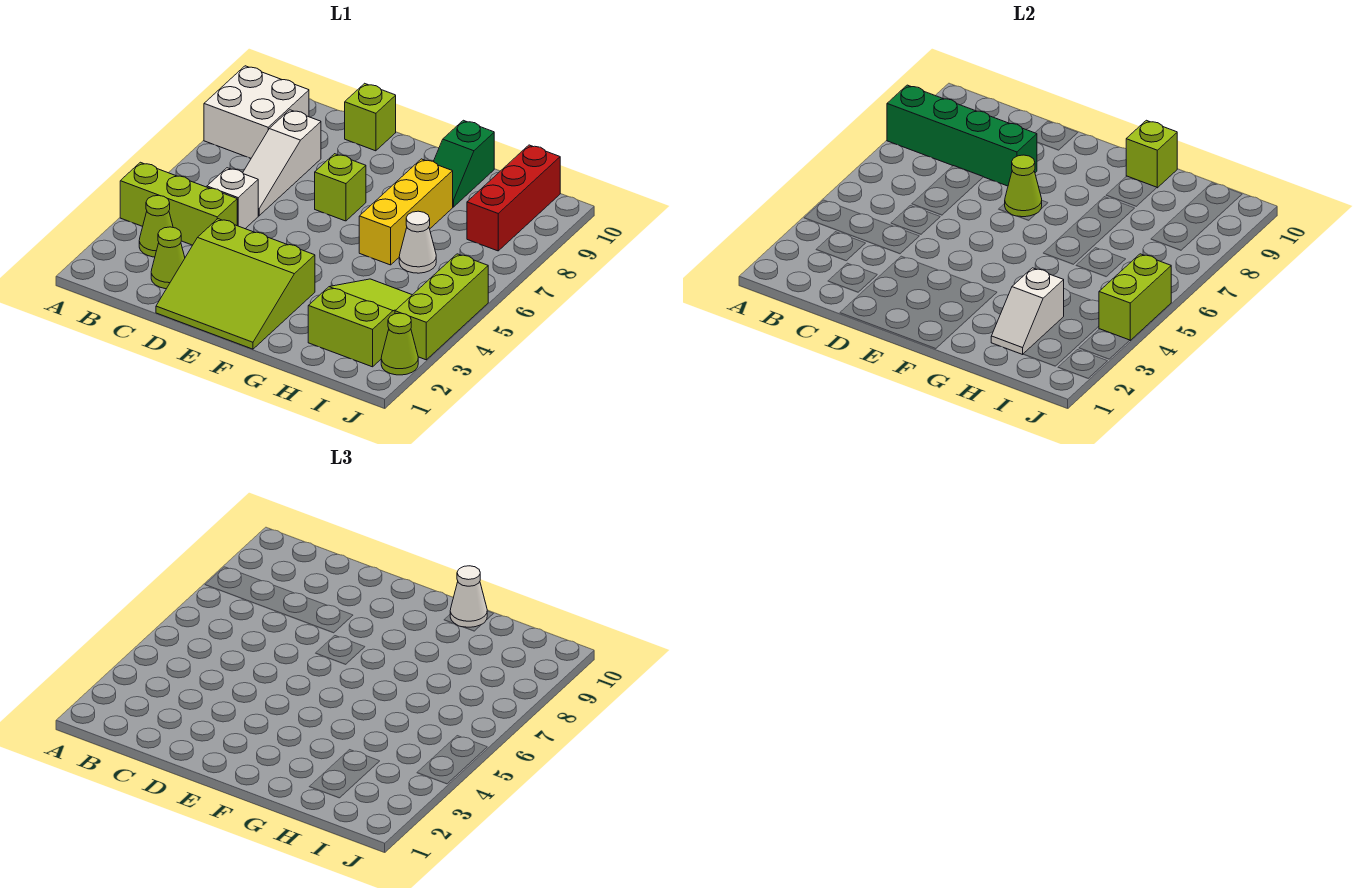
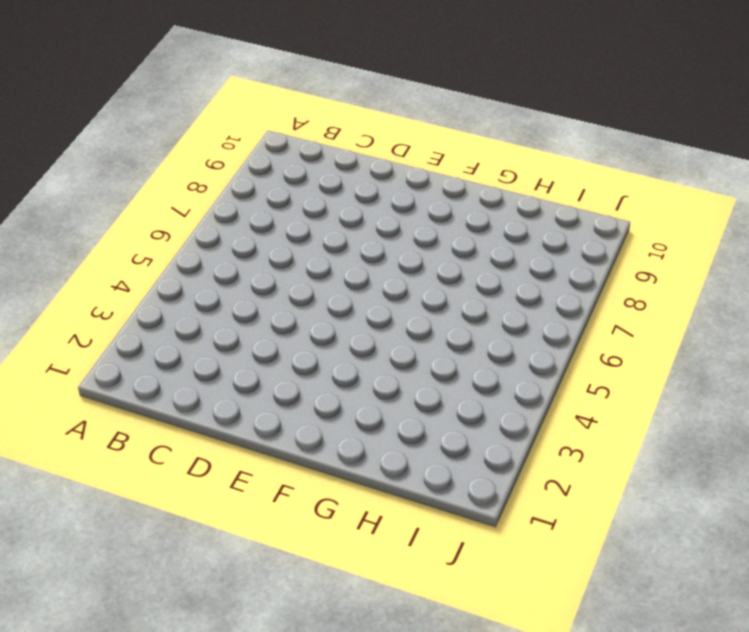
none -> lime 1x3 brick [120,162,237,245]
none -> white 2x2 brick [204,66,309,158]
none -> lime 1x1 cone [139,195,173,257]

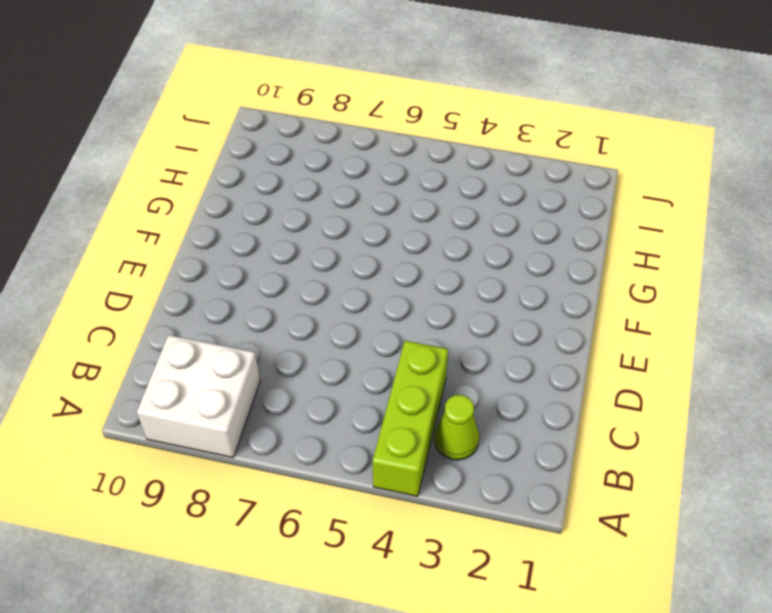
none -> lime 1x1 cone [151,227,185,289]
none -> white 1x1 brick [207,168,258,229]
none -> white 1x3 slope [243,110,321,216]

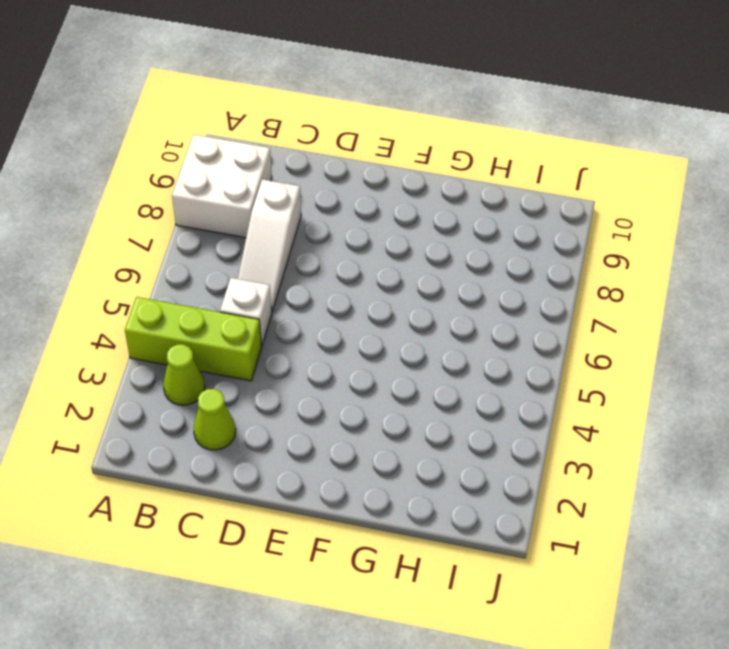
none -> lime 3x3 slope [156,219,315,349]
none -> lime 1x1 brick [345,83,396,151]
none -> lime 1x1 brick [315,154,366,221]

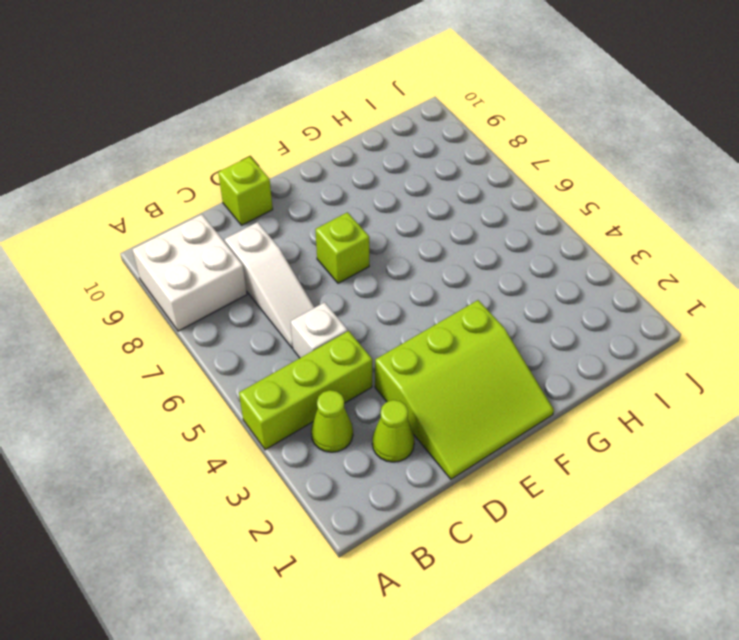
none -> yellow 1x3 brick [359,159,453,265]
none -> green 1x2 slope [433,120,494,207]
none -> lime 2x3 slope [308,279,412,367]

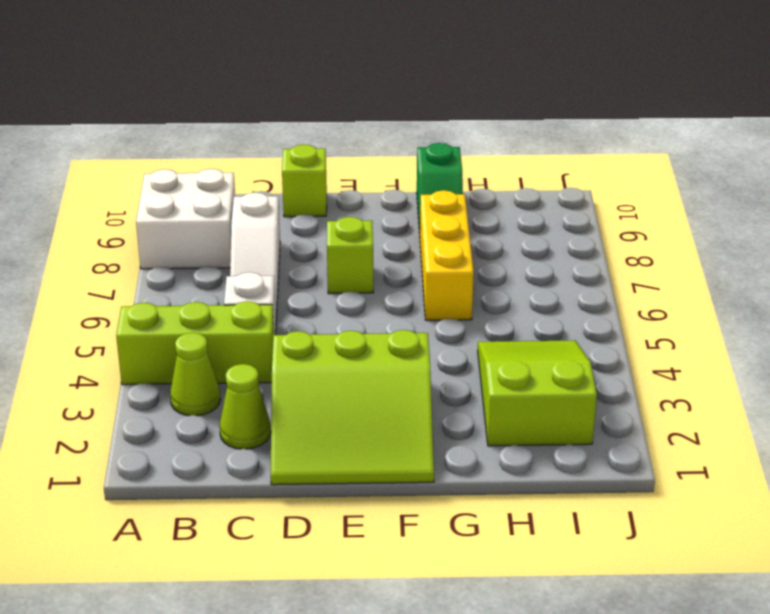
none -> white 1x1 cone [399,211,436,273]
none -> red 1x3 brick [467,145,560,251]
none -> lime 1x1 cone [381,313,418,375]

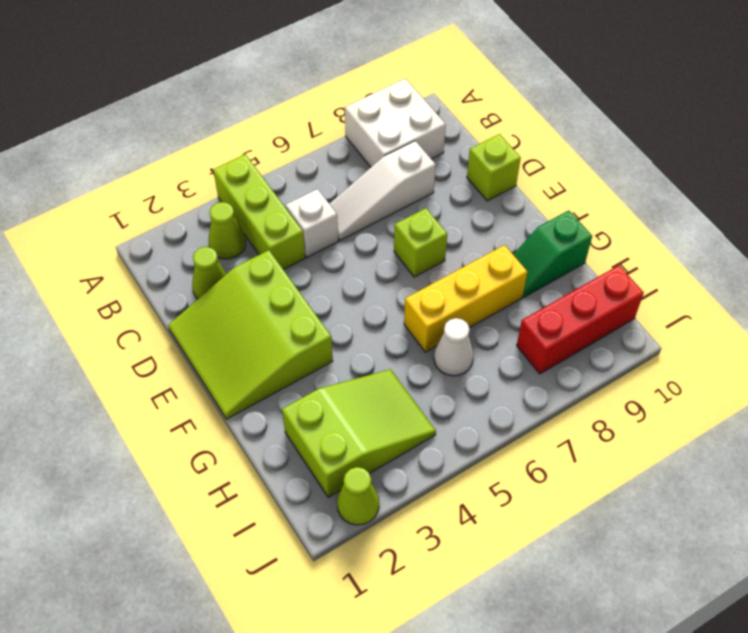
none -> lime 1x3 brick [395,254,488,360]
none -> green 1x4 brick [887,85,1037,186]
none -> lime 1x1 cone [1005,155,1042,217]

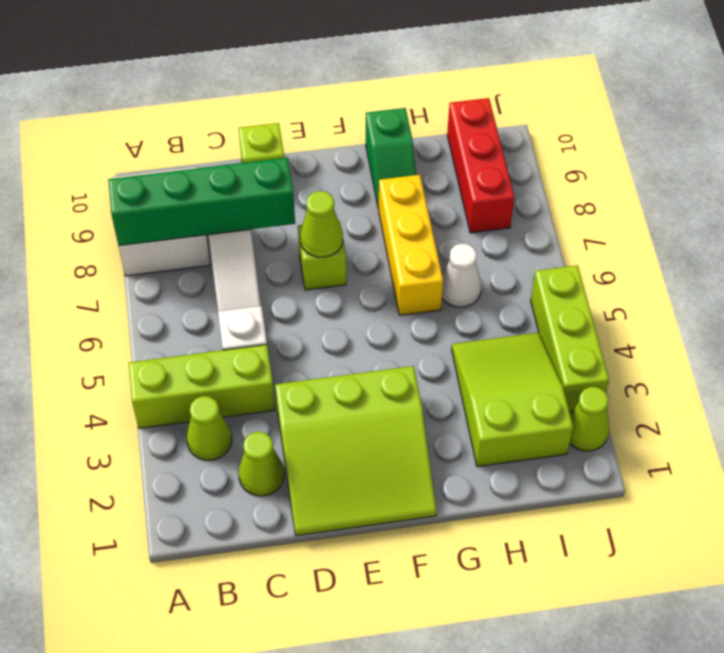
none -> lime 1x1 brick [1126,120,1177,188]
none -> white 1x2 slope [991,268,1064,354]
none -> lime 1x2 brick [1099,254,1171,340]

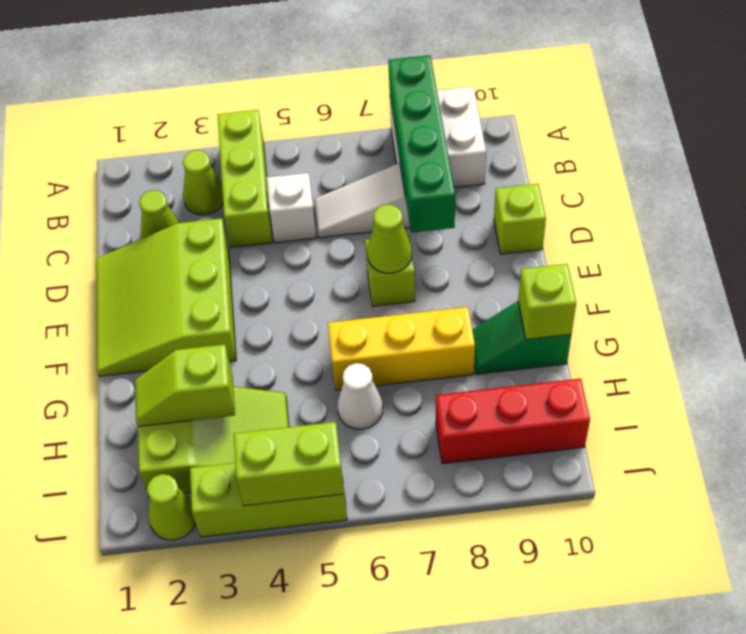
lime 1x2 slope [135,345,235,427] -> white 1x2 slope [991,268,1064,354]
none -> white 1x1 cone [450,566,487,627]

